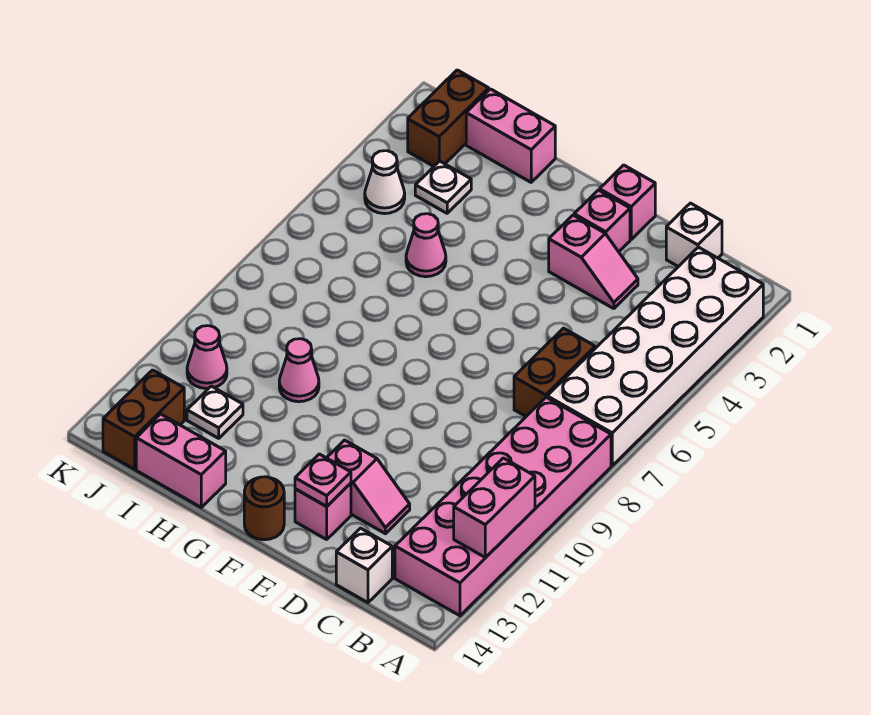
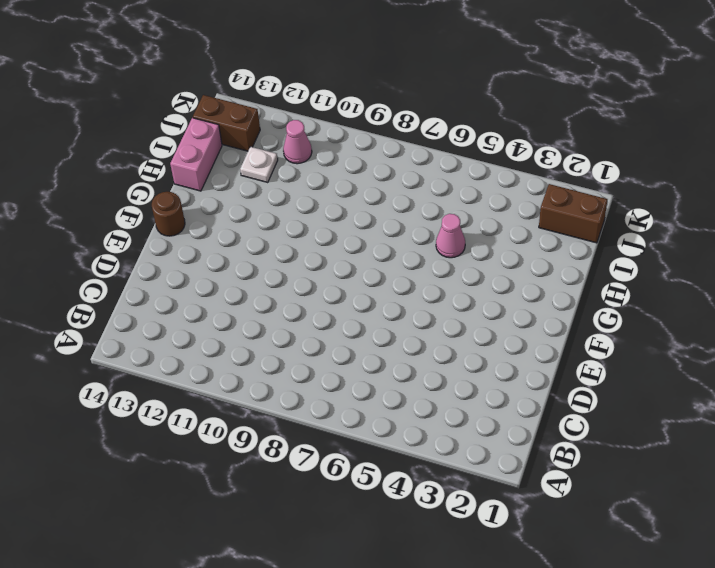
none -> white 2x6 brick [547,247,763,465]
none -> pink 2x6 brick [395,397,611,616]
none -> white 1x1 brick [666,203,722,267]

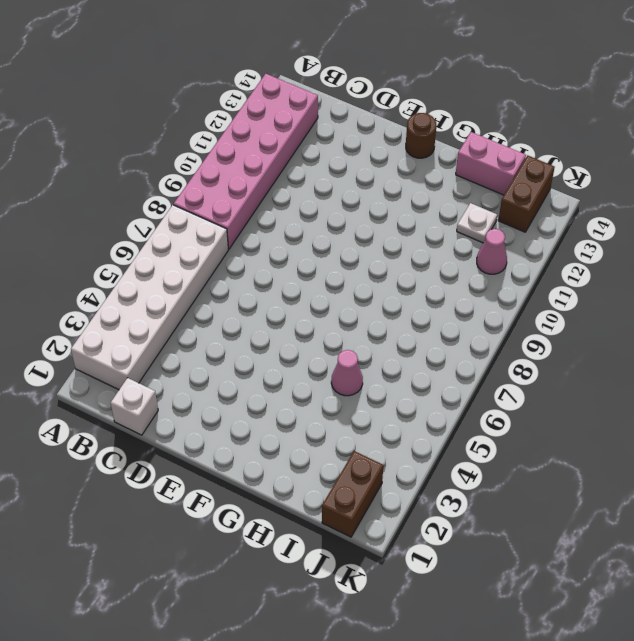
none -> brown 1x2 brick [514,328,595,416]
none -> white 1x1 brick [336,528,392,603]
none -> pink 1x2 slope [549,215,638,309]

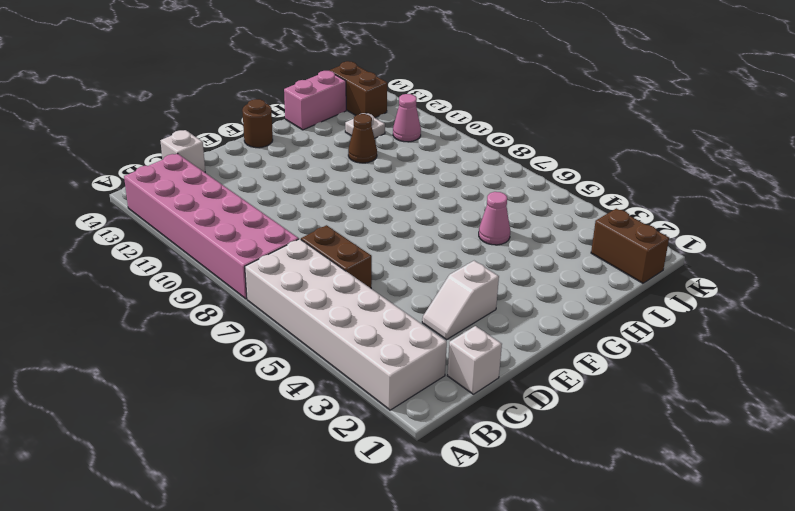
white 1x2 slope [422,261,499,340] -> pink 1x2 slope [549,215,638,309]
brown 1x1 cone [348,114,377,163] -> none
none -> pink 1x2 slope [327,440,410,534]
none -> pink 1x1 brick [600,165,655,239]
none -> pink 1x1 brick [574,190,630,252]

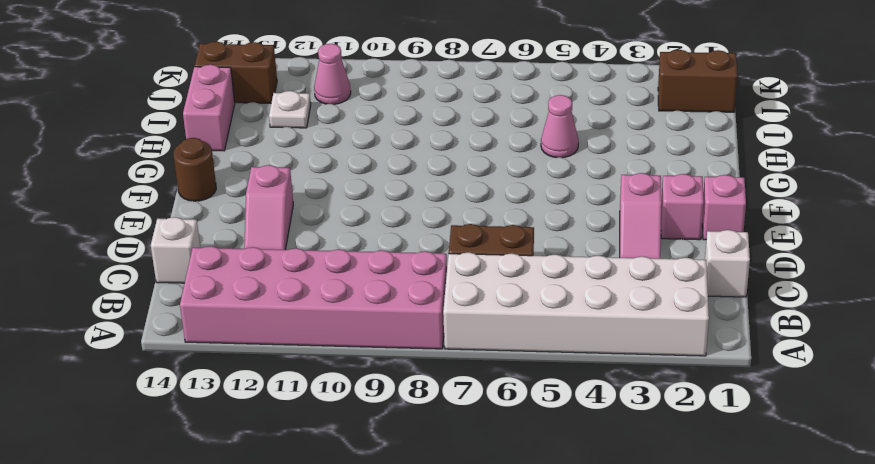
none -> pink 1x1 brick [295,483,351,539]
none -> pink 1x2 brick [466,89,555,182]
none -> pink 1x1 cone [279,339,319,402]

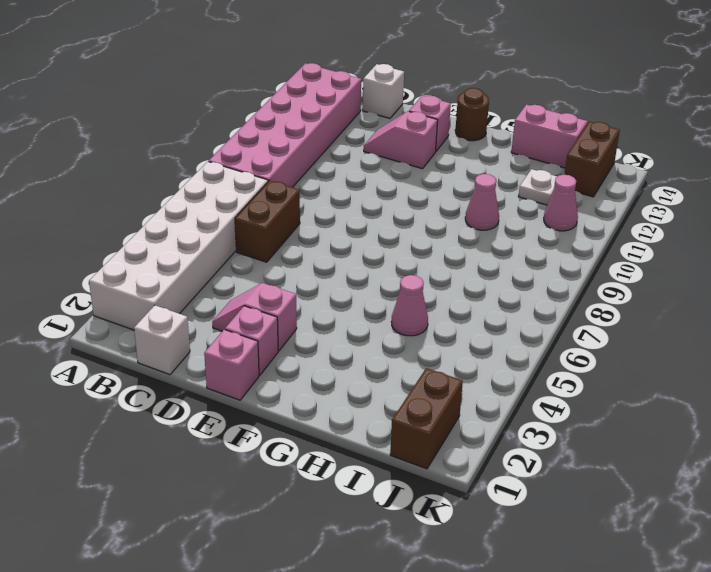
none -> pink 1x2 brick [466,89,555,182]
none -> white 1x1 plate [415,161,471,213]
none -> white 1x1 cone [365,151,405,214]

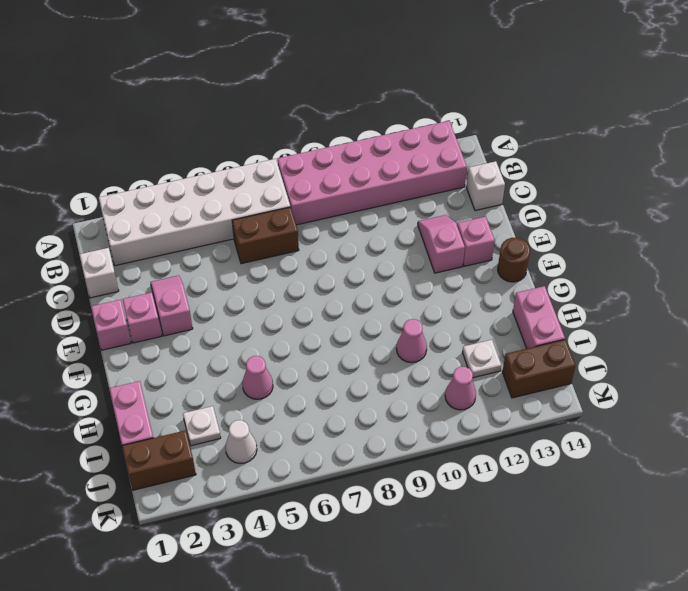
none -> pink 1x2 brick [454,458,535,558]
none -> pink 1x1 plate [295,454,351,506]

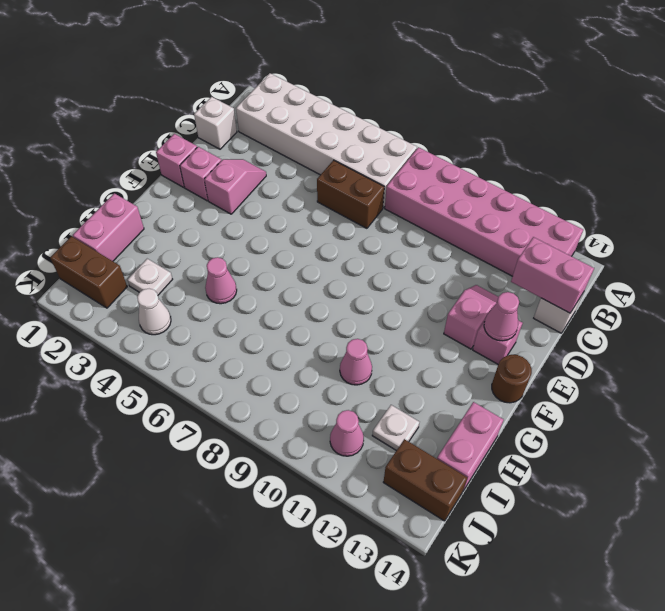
pink 1x2 brick [511,237,594,313] -> pink 1x2 brick moved to [454,458,535,558]
pink 1x1 cone [484,292,519,341] -> pink 1x1 plate [295,454,351,506]

